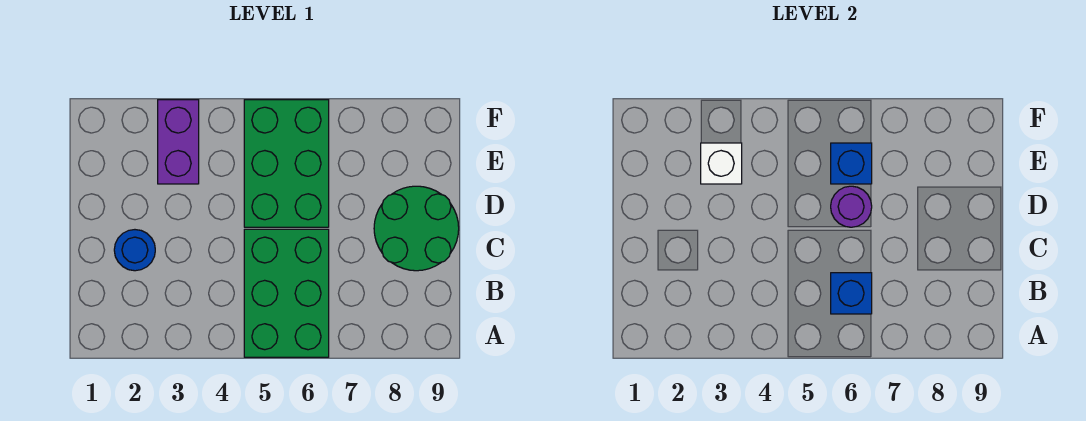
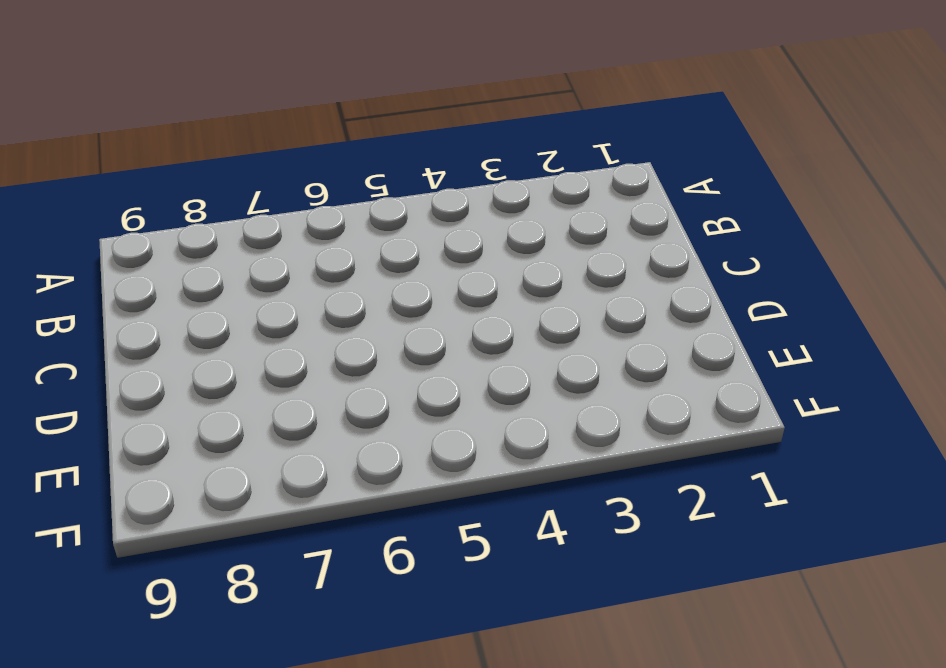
none -> green 2x3 brick [244,229,329,357]
none -> blue 1x1 round brick [114,230,155,271]

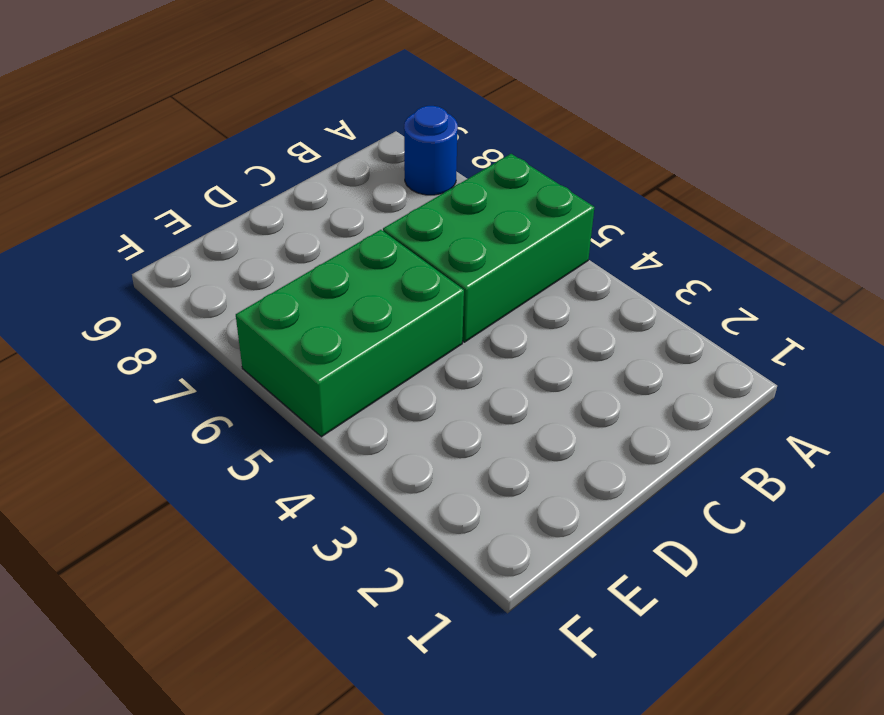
blue 1x1 round brick [404,106,458,195] -> blue 1x1 round brick moved to [114,230,155,271]
none -> green 2x2 round brick [374,186,459,271]
none -> purple 1x2 brick [158,100,199,184]

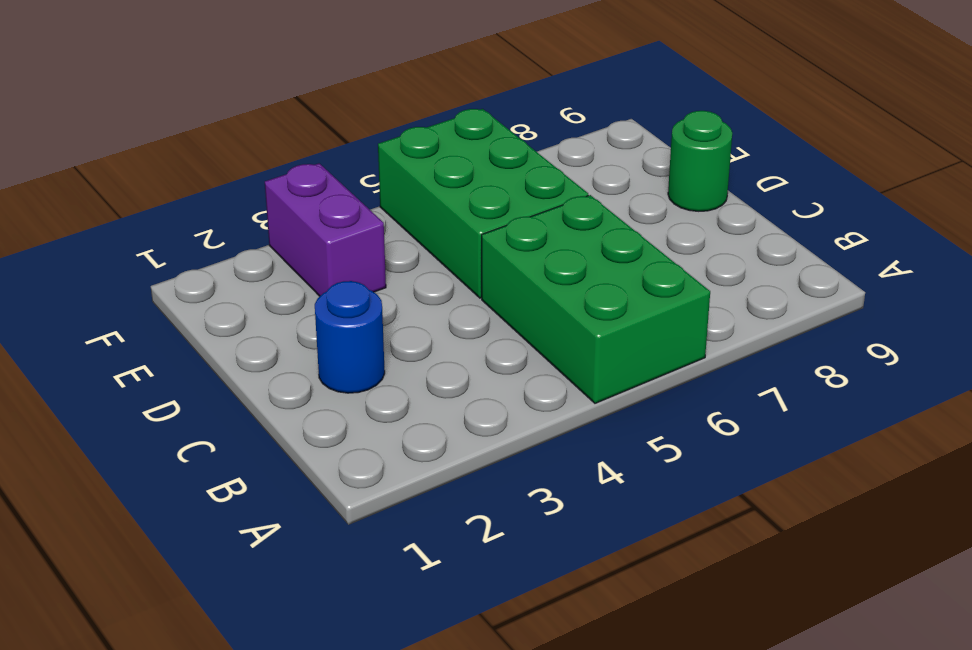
green 1x1 round brick [668,111,732,211] -> green 2x2 round brick [374,186,459,271]
none -> blue 1x1 brick [831,273,872,314]
none -> purple 1x1 round brick [831,186,872,227]

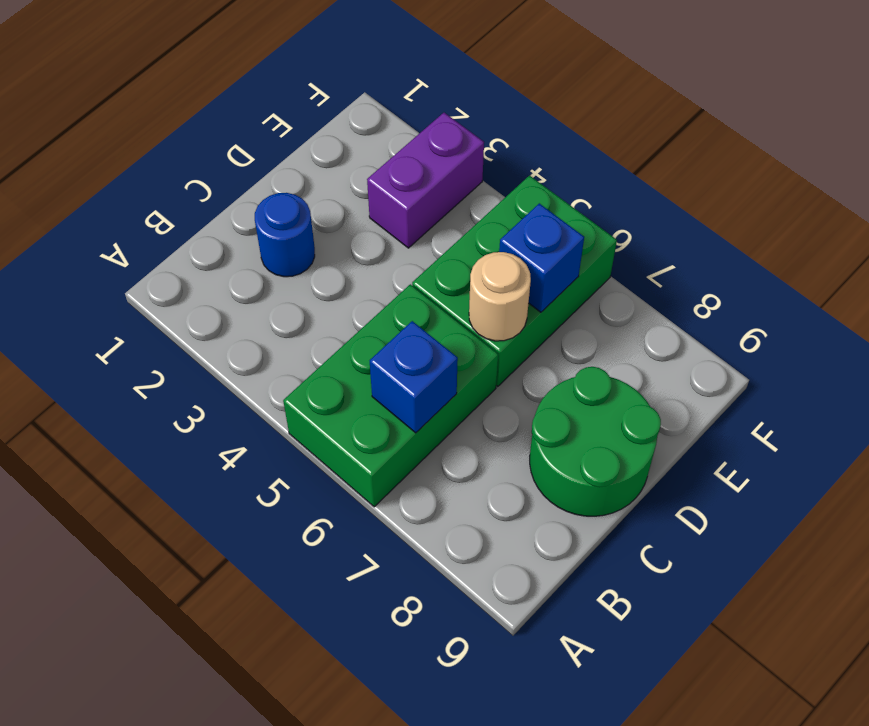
tan 1x1 round brick [469,252,531,341] -> purple 1x1 round brick [831,186,872,227]
none -> white 1x1 brick [701,143,742,184]

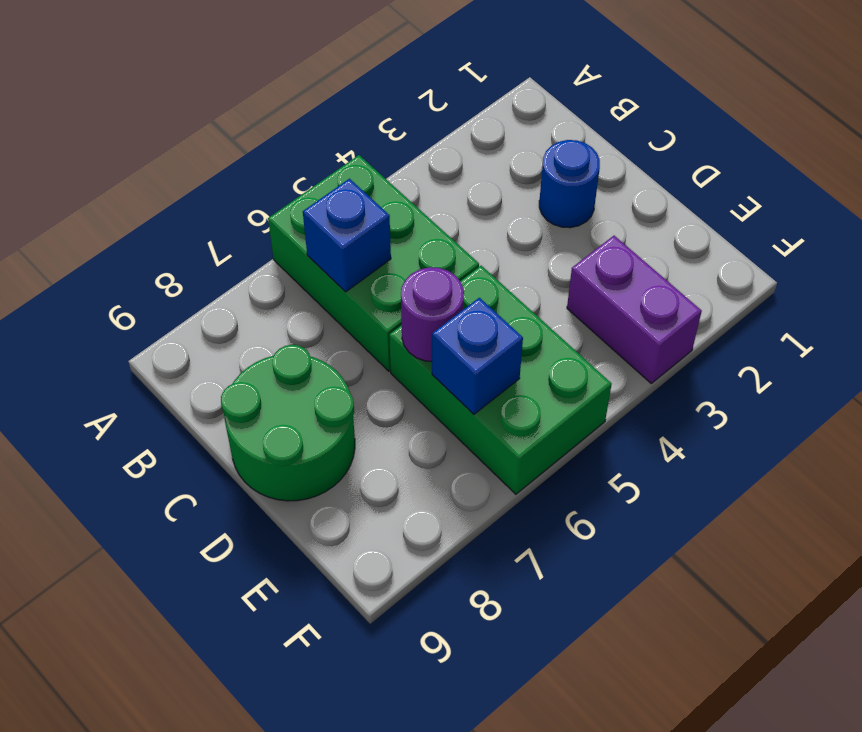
none -> white 1x1 brick [701,143,742,184]

